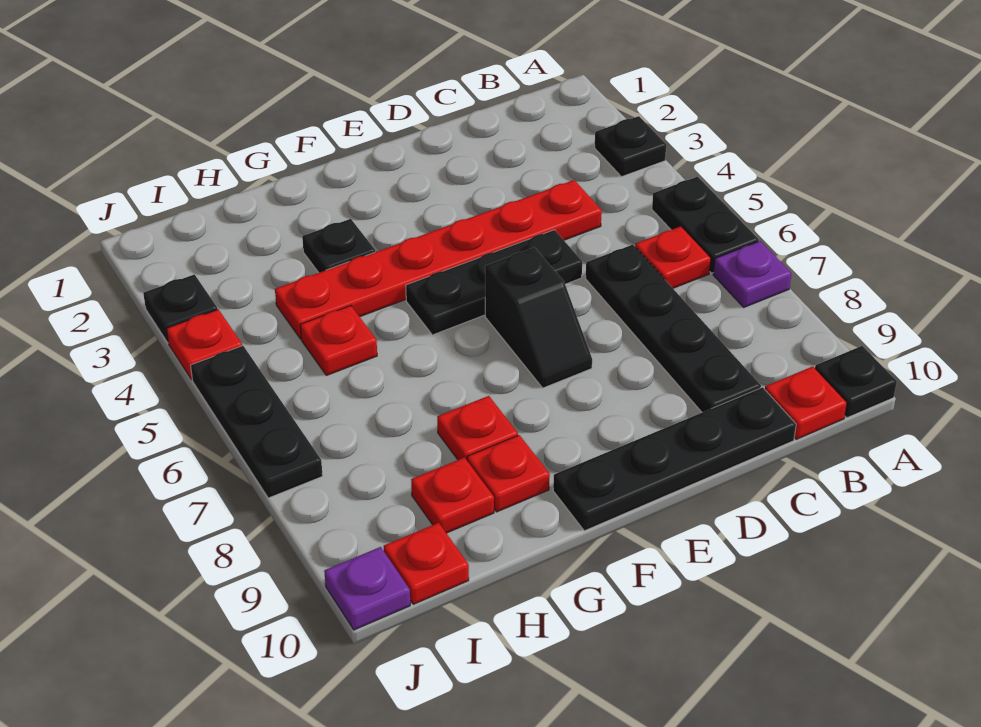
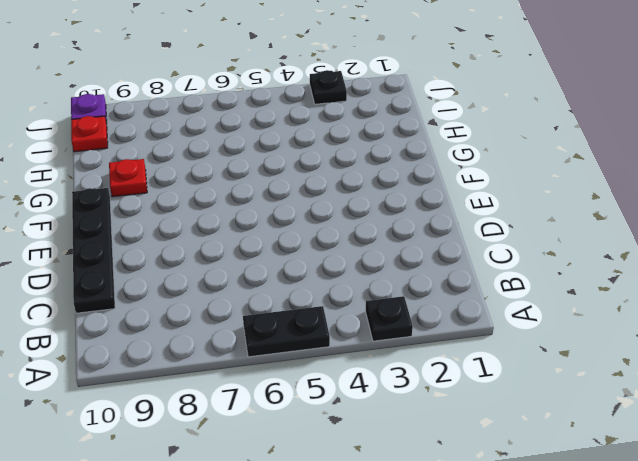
none -> purple 1x1 plate [713,241,791,307]
none -> black 1x1 plate [815,346,897,418]
none -> red 1x1 plate [635,226,711,288]

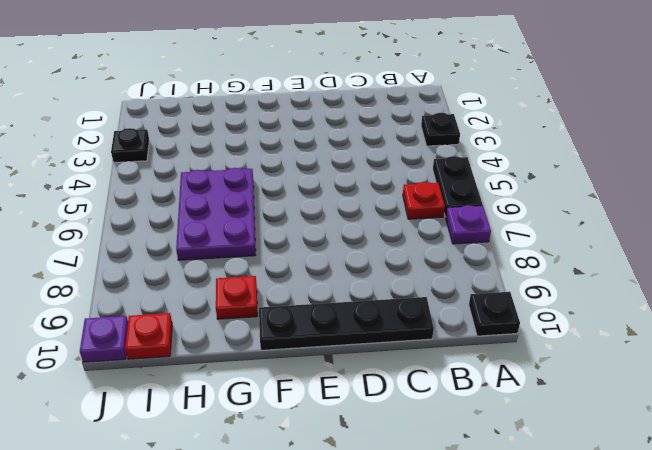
purple 2x3 plate [176,168,256,260] -> red 1x1 plate [300,306,377,376]
none -> red 1x1 plate [765,366,847,439]
none -> red 1x6 plate [275,180,602,339]
none -> black 1x4 plate [585,245,761,412]

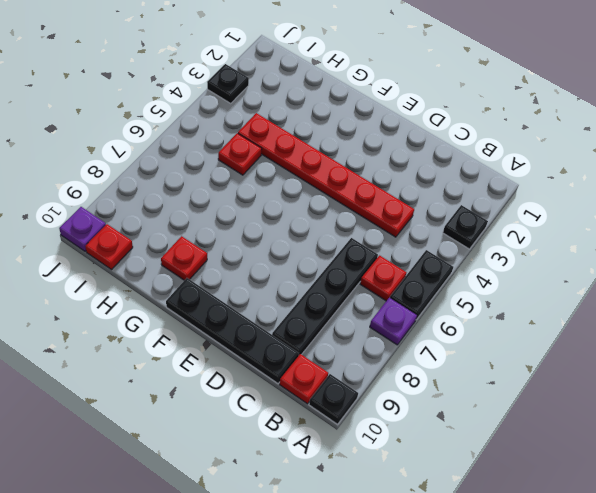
none -> black 1x3 plate [406,230,582,335]
none -> black 1x2 slope [485,247,592,388]
none -> black 1x1 plate [302,219,375,273]

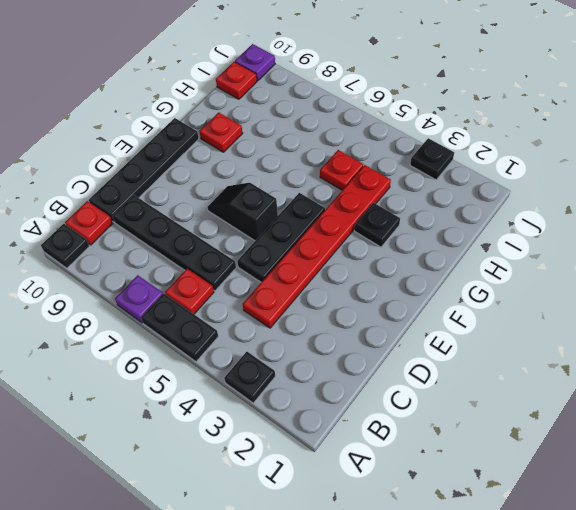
none -> red 1x1 plate [437,396,518,460]
none -> red 1x1 plate [411,457,494,533]
none -> red 1x1 plate [167,309,242,380]

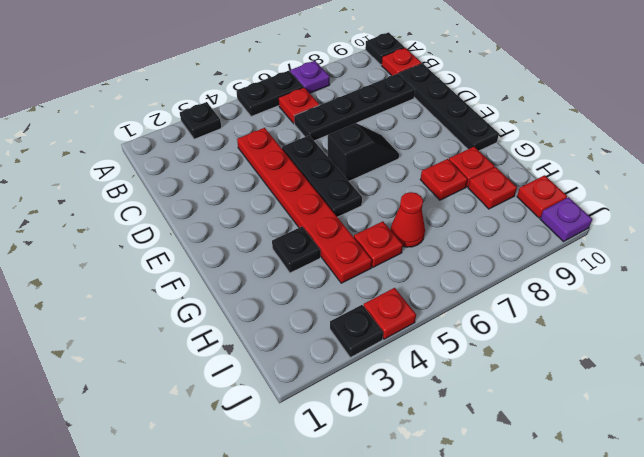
red 1x1 cone [391,192,425,247] -> none
none -> black 1x3 plate [191,346,323,498]

